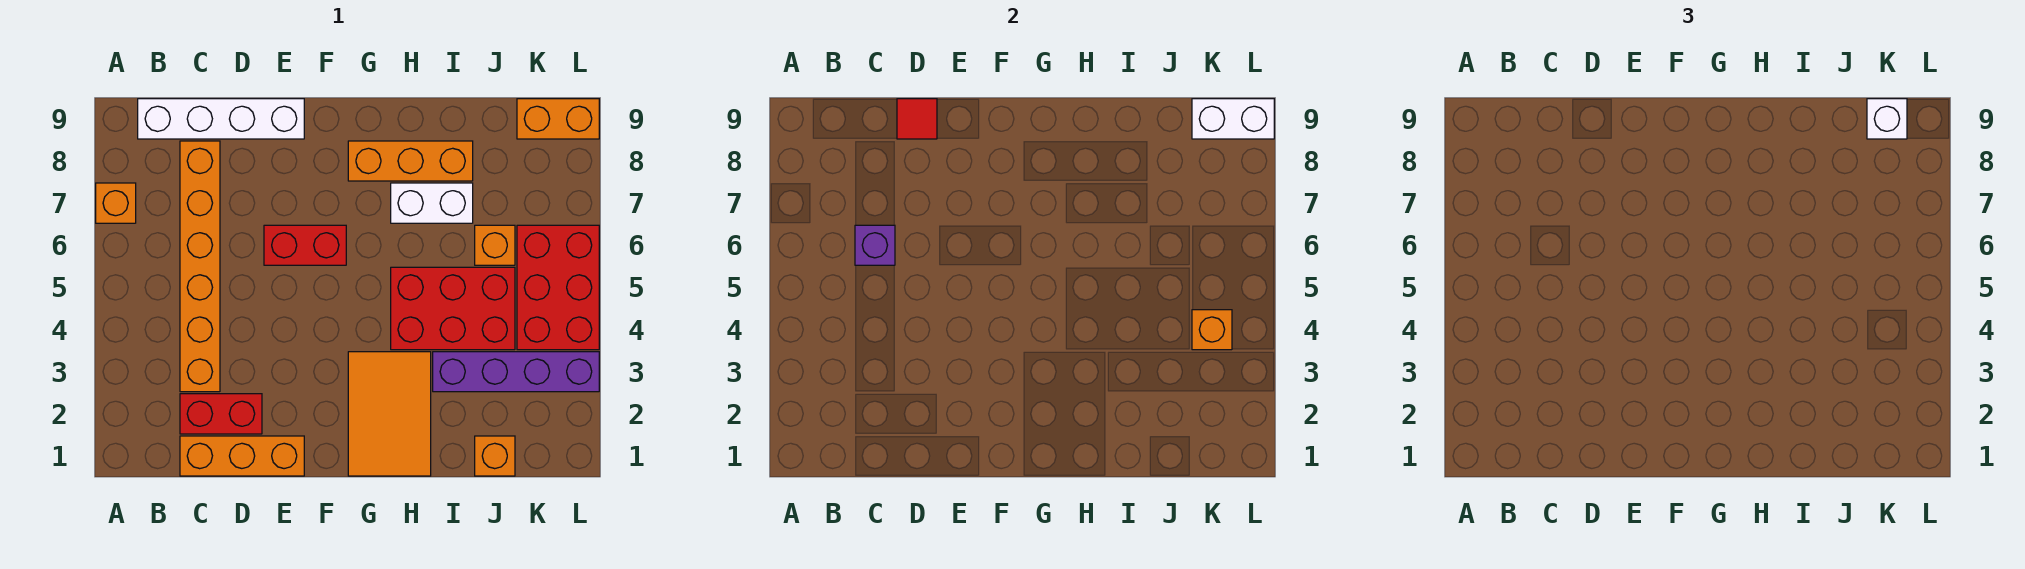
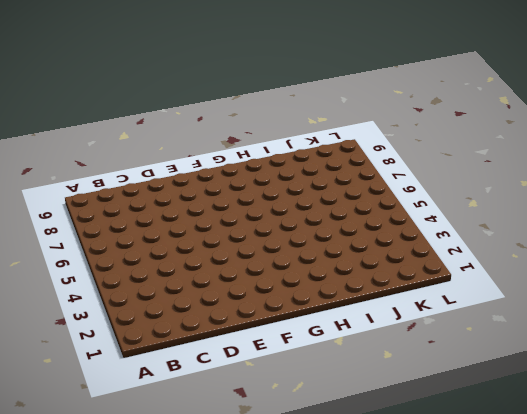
none -> orange 1x1 brick [96,183,136,223]
none -> white 1x4 brick [138,99,304,139]
none -> orange 1x3 brick [180,436,304,476]

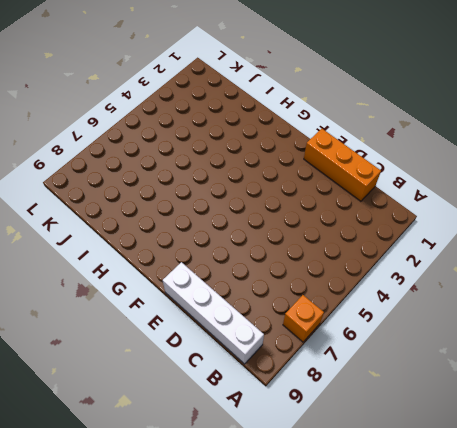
none -> red 1x2 brick [180,394,262,434]
none -> orange 1x6 brick [180,141,220,392]
none -> red 1x2 brick [264,225,346,265]

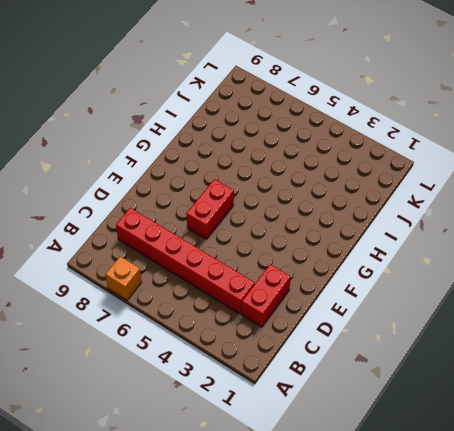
red 1x6 brick [116,208,255,314] -> orange 1x6 brick [180,141,220,392]
none -> white 1x4 brick [138,99,304,139]
none -> orange 1x3 brick [180,436,304,476]
none -> orange 2x3 tile [348,352,431,476]

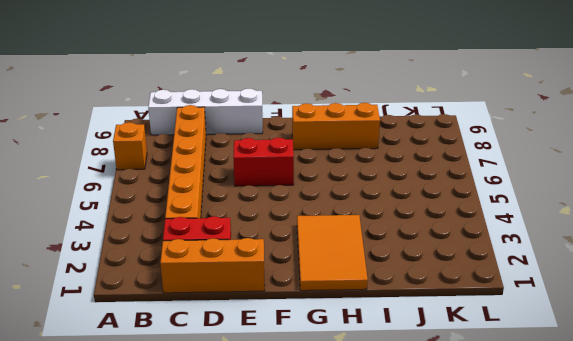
none -> red 2x3 brick [391,267,515,350]
none -> white 1x2 brick [391,183,473,223]
none -> purple 1x4 brick [433,352,599,392]

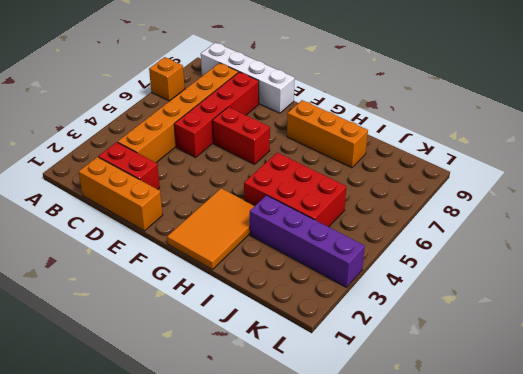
red 1x4 brick [174,72,259,157] -> none
none -> white 1x2 brick [391,183,473,223]
none -> orange 1x1 brick [475,436,515,476]
none -> orange 1x1 brick [475,225,515,265]

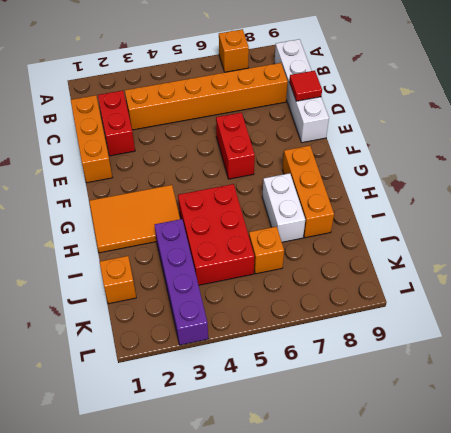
none -> red 2x3 brick [517,225,599,350]
none -> orange 1x2 brick [517,99,599,139]
none -> purple 1x1 brick [855,225,895,265]

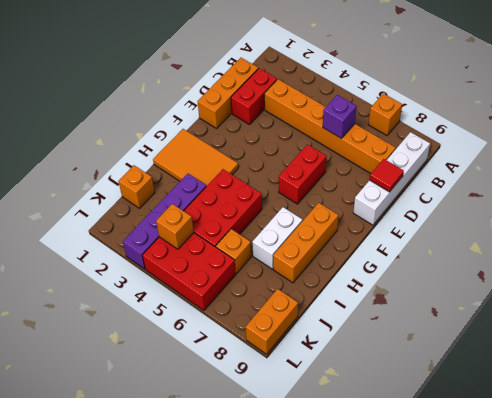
none -> white 1x2 brick [1192,99,1274,139]
none -> white 1x1 brick [1867,99,1907,139]

